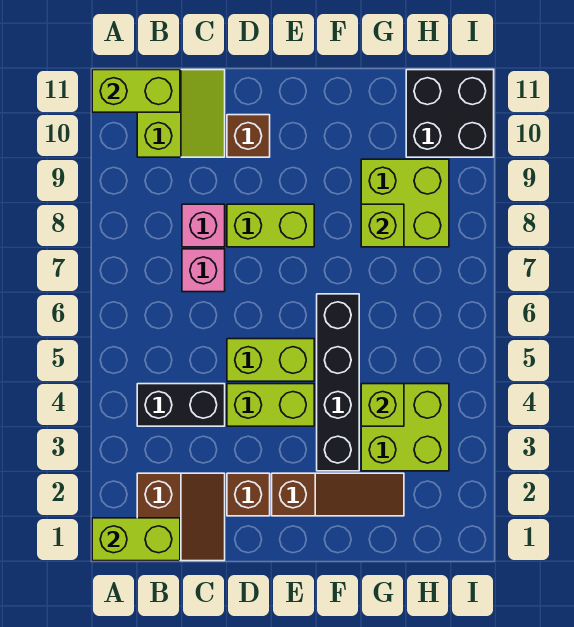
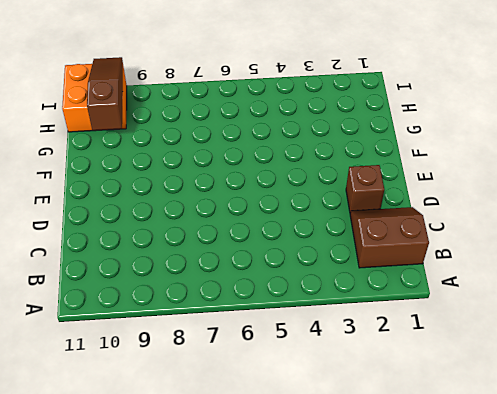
brown 1x3 slope [87,57,123,130] -> brown 1x3 slope moved to [272,473,404,516]
orange 2x2 brick [62,64,127,132] -> black 2x2 brick [406,70,494,157]
none -> black 1x2 brick [137,384,225,426]
none -> lime 2x2 slope [137,70,225,157]
none -> pink 1x1 brick [182,249,225,292]

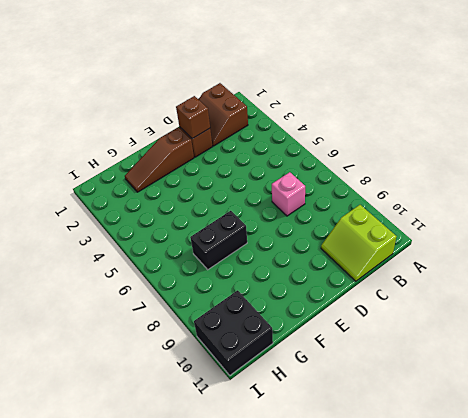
brown 1x1 brick [176,96,210,139] -> brown 1x1 brick moved to [227,115,270,157]
black 1x2 brick [190,211,247,270] -> black 1x2 brick moved to [137,384,225,426]
none -> pink 1x1 brick [182,204,225,247]
none -> lime 1x2 brick [227,384,314,426]
none -> lime 1x2 brick [227,339,314,381]

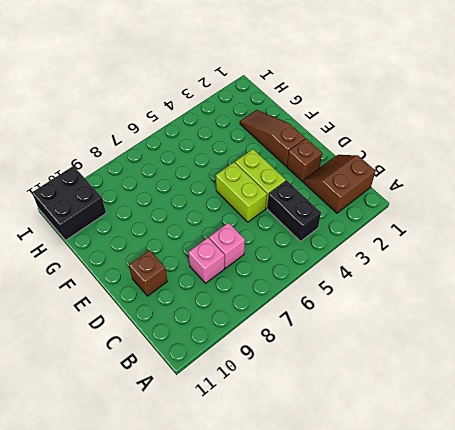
none -> lime 2x2 slope [137,70,225,157]
none -> lime 1x2 brick [227,204,314,247]
none -> black 1x4 brick [317,294,359,471]

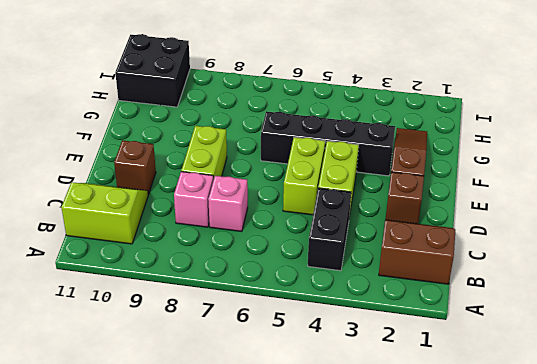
none -> lime 2x2 brick [361,384,449,471]
none -> lime 2x2 brick [361,159,449,247]
none -> lime 1x2 brick [92,518,180,561]

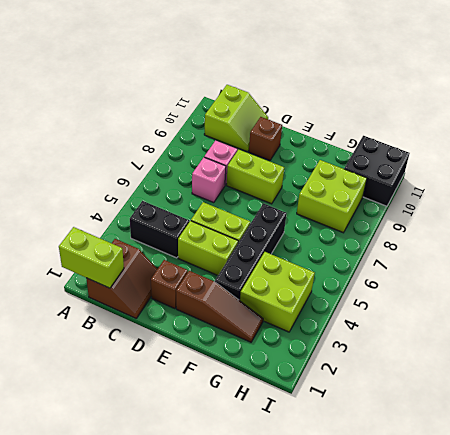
none -> lime 1x2 brick [92,70,180,112]
none -> lime 1x1 brick [361,384,404,426]
none -> lime 1x1 brick [361,204,404,247]

